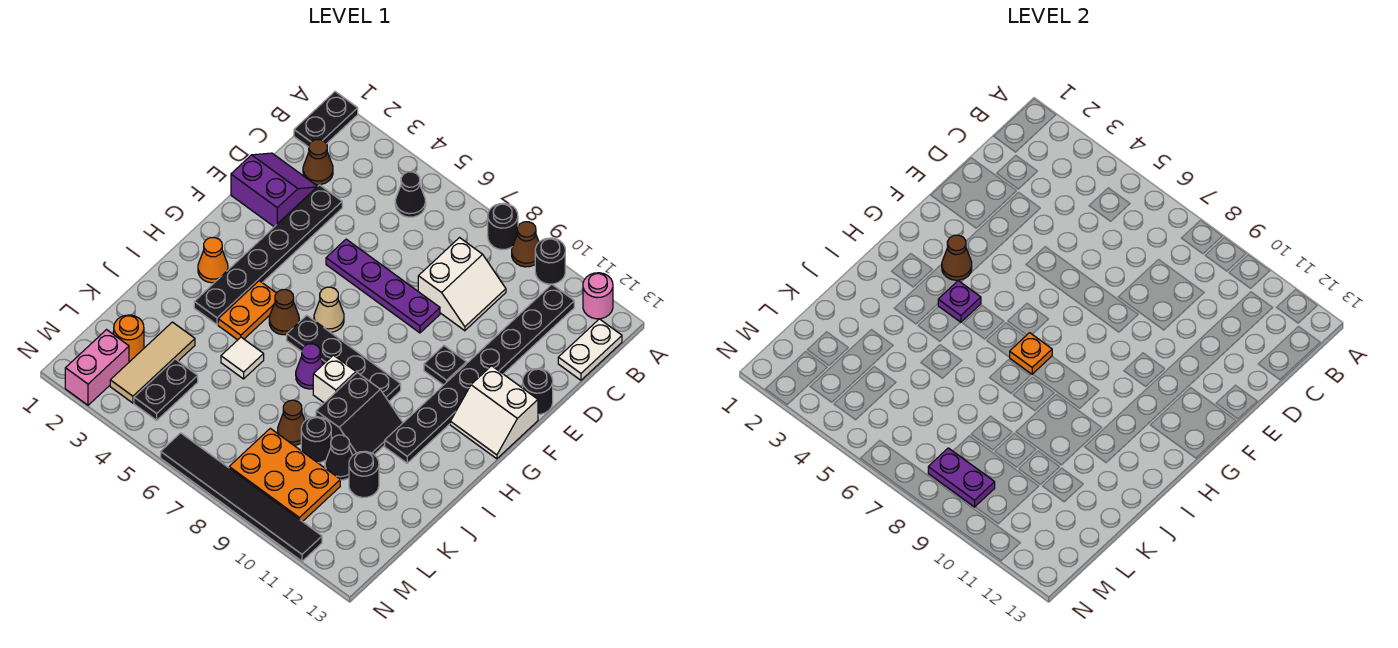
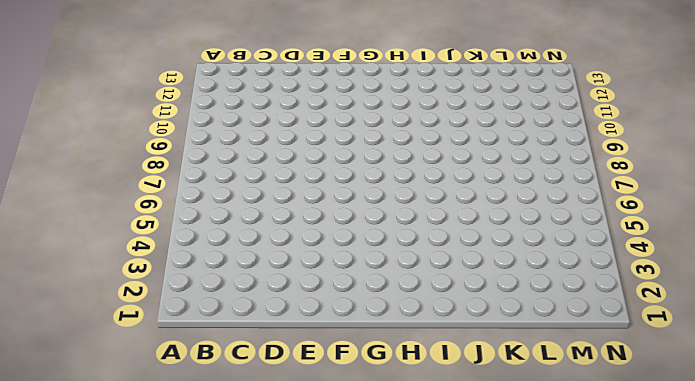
none -> black 1x2 plate [294,92,358,147]
none -> black 1x1 round brick [488,203,518,250]
none -> brown 1x1 cone [512,222,539,267]
none -> black 1x1 round brick [535,238,565,284]

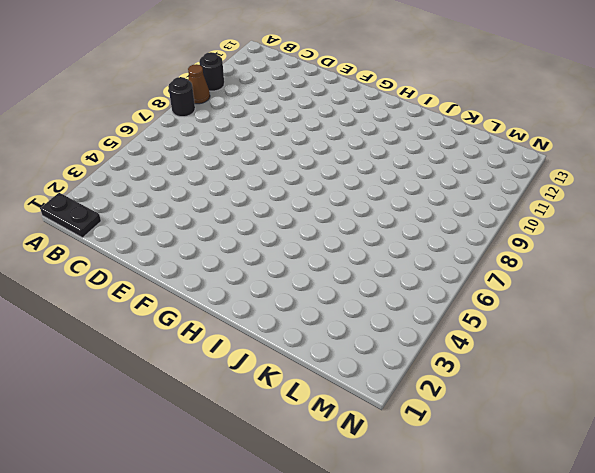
none -> pink 1x1 round brick [583,273,613,319]
none -> black 1x1 cone [395,172,426,217]
none -> black 1x8 plate [385,285,574,463]
none -> white 1x2 plate [558,319,622,380]

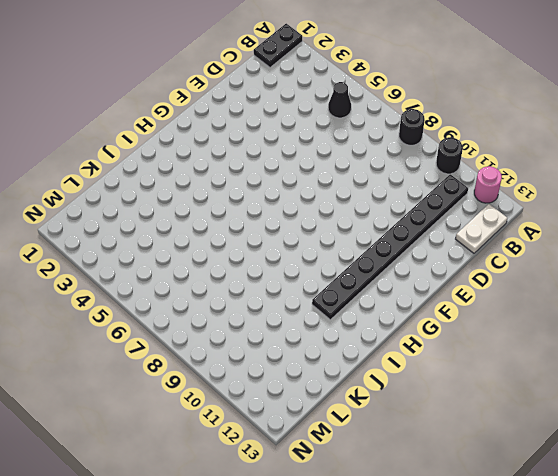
none -> brown 1x1 cone [512,222,539,267]
none -> brown 1x1 cone [303,140,333,185]
none -> white 2x2 slope [418,238,506,331]
none -> purple 2x2 slope [231,153,318,227]

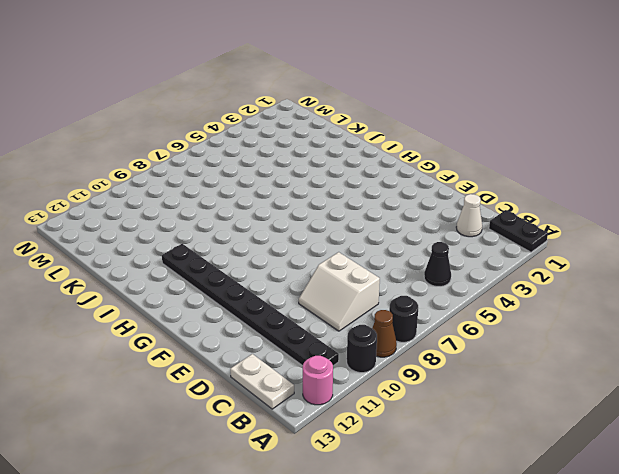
white 1x1 cone [456,194,482,237] -> brown 1x1 cone [303,140,333,185]
none -> purple 2x2 slope [231,153,318,227]
none -> black 1x6 plate [194,185,342,325]
none -> purple 1x4 plate [326,239,440,333]
none -> black 1x1 round brick [523,369,553,415]

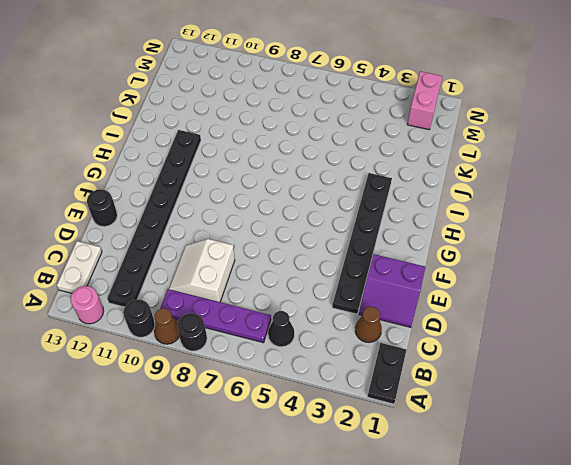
purple 1x4 plate [160,289,271,343] -> purple 1x4 plate moved to [326,239,440,333]
none -> black 1x1 plate [424,346,467,385]
none -> white 2x2 slope [450,366,538,459]
none -> tan 1x1 cone [314,287,344,332]
none -> orange 1x1 cone [198,238,228,283]

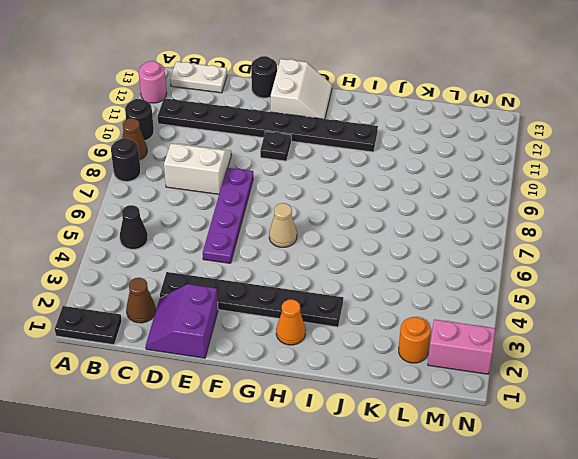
none -> orange 1x2 plate [218,281,276,340]
none -> brown 1x1 cone [269,290,299,335]
none -> black 1x4 plate [287,315,401,401]
none -> purple 1x1 cone [296,344,323,389]

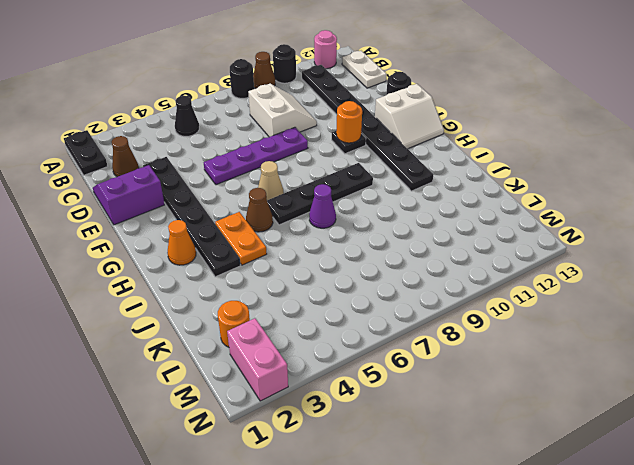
orange 1x1 round brick [336,101,362,143] -> none
none -> white 1x1 brick [313,355,356,403]
none -> black 2x2 slope [316,373,403,455]
none -> white 1x1 tile [221,337,264,379]
none -> tan 1x3 tile [110,322,195,403]

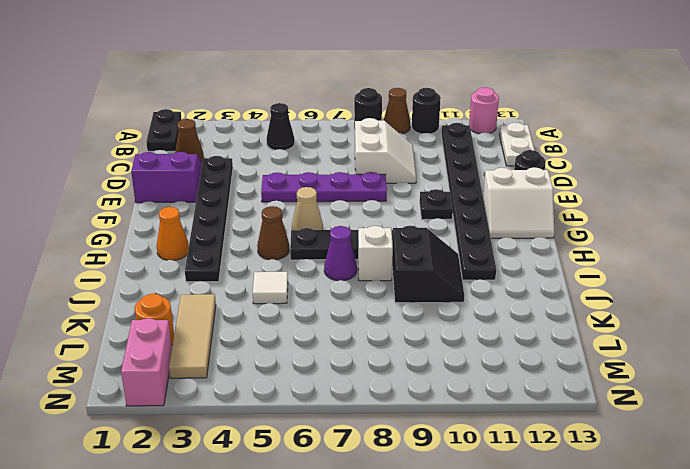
none -> orange 1x2 plate [218,281,276,340]
none -> brown 1x1 cone [278,400,305,445]
none -> black 1x1 round brick [301,417,331,463]
none -> black 1x1 cone [325,435,353,480]

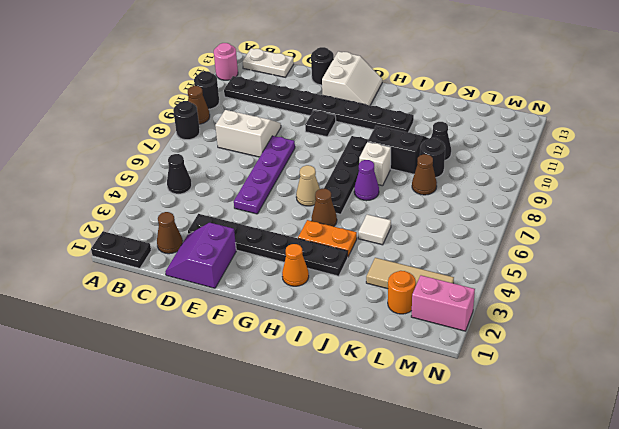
none -> black 1x1 round brick [349,451,379,498]
none -> black 1x2 plate [134,359,198,420]
none -> orange 2x3 plate [229,428,340,522]
none -> black 1x6 tile [161,433,322,561]

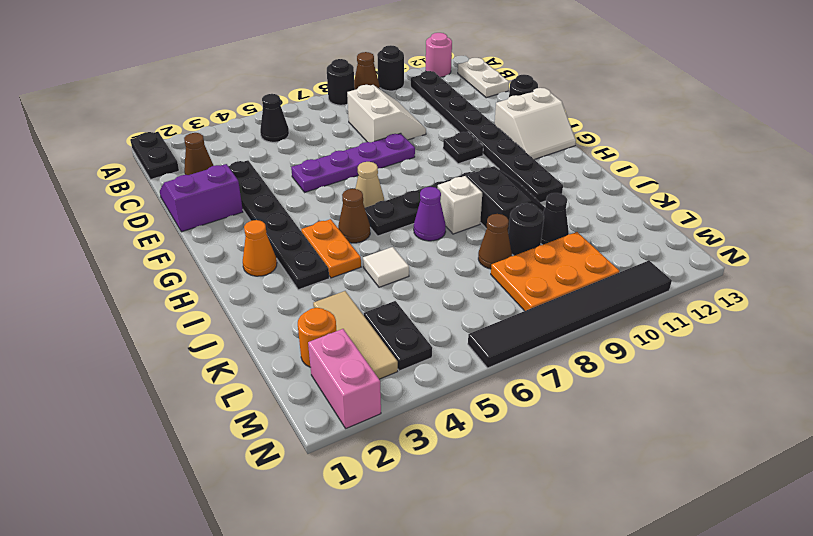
none -> black 1x1 round brick [349,451,379,498]
none -> brown 1x1 cone [942,235,972,280]
none -> purple 1x1 plate [938,281,981,322]
none -> orange 1x1 plate [1009,333,1052,374]

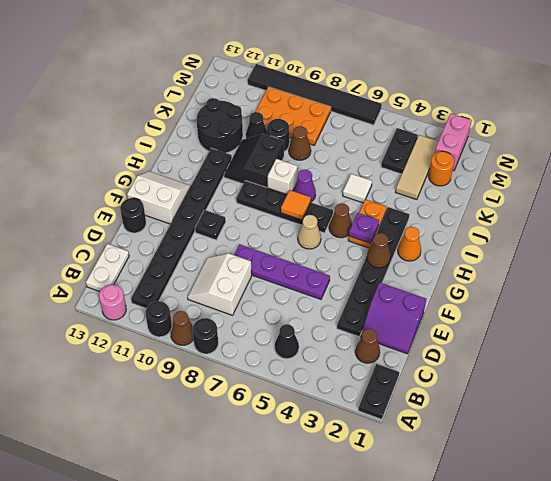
orange 1x1 tile [281,190,311,220] -> orange 1x1 plate [1009,333,1052,374]
black 2x2 round brick [197,98,243,153] -> black 1x1 round brick [349,451,379,498]
none -> purple 1x2 plate [928,448,995,507]

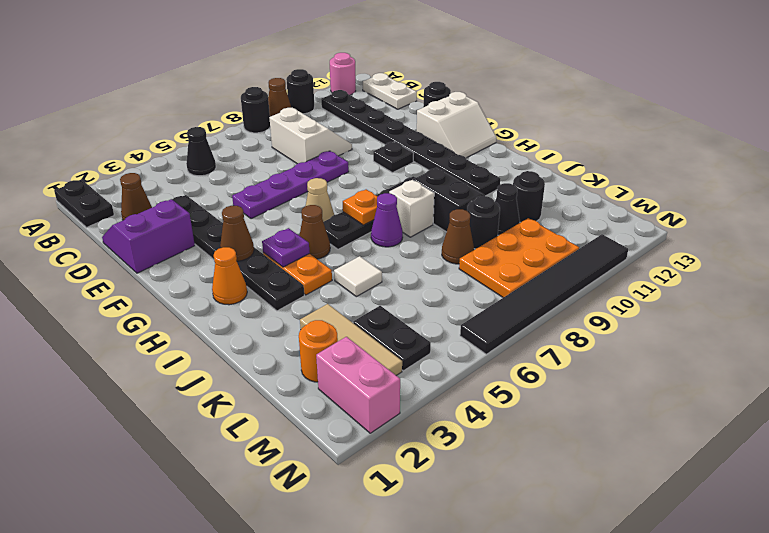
none -> purple 1x2 plate [928,448,995,507]

